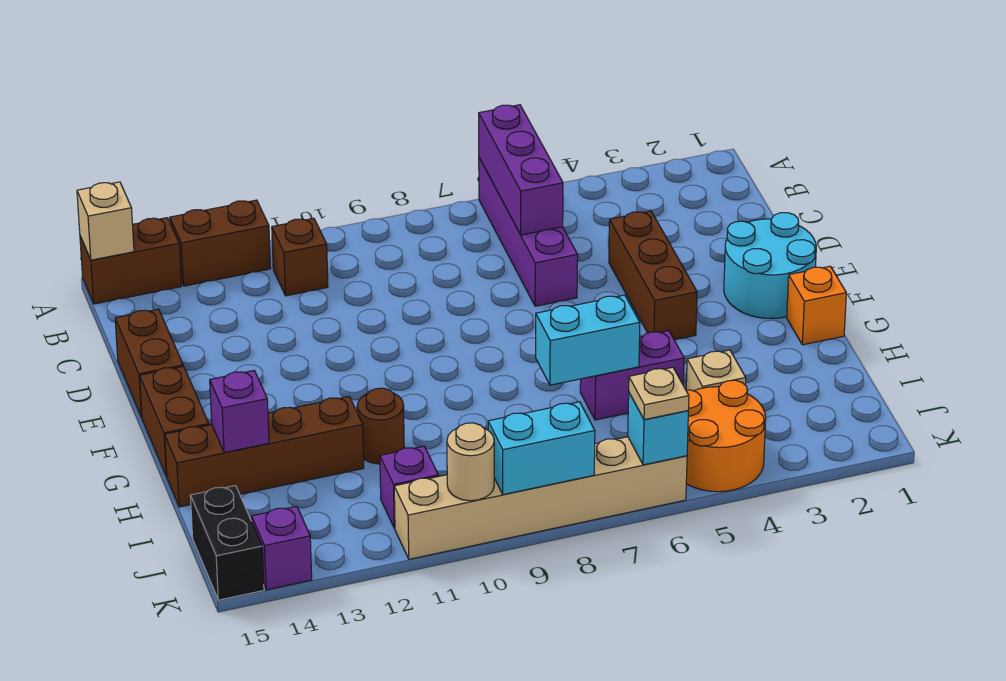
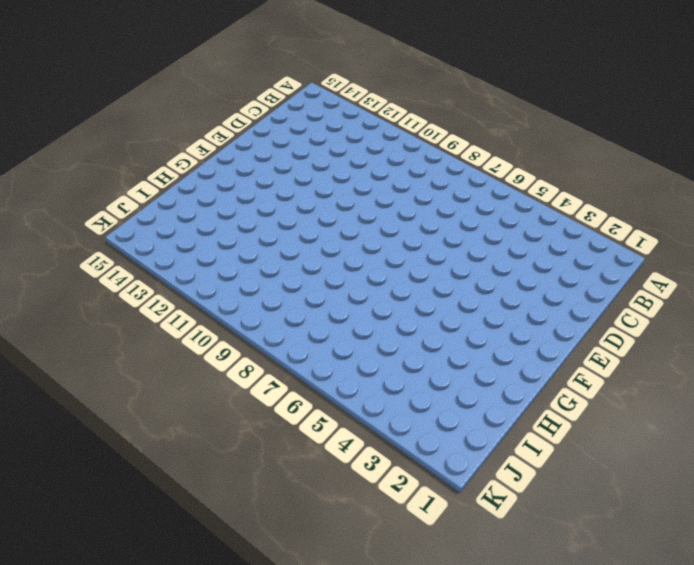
none -> purple 1x4 brick [479,158,578,306]
none -> brown 1x2 brick [170,200,271,286]
none -> brown 1x2 brick [80,218,181,304]

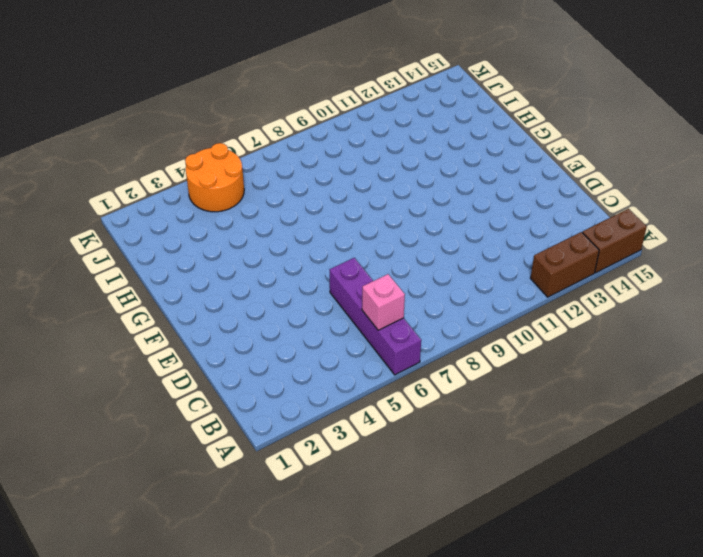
pink 1x1 brick [362,274,405,330] -> purple 1x3 brick [479,105,563,235]
none -> brown 1x1 brick [272,218,328,296]
none -> brown 1x3 brick [609,211,697,340]
none -> brown 1x2 brick [115,309,183,417]

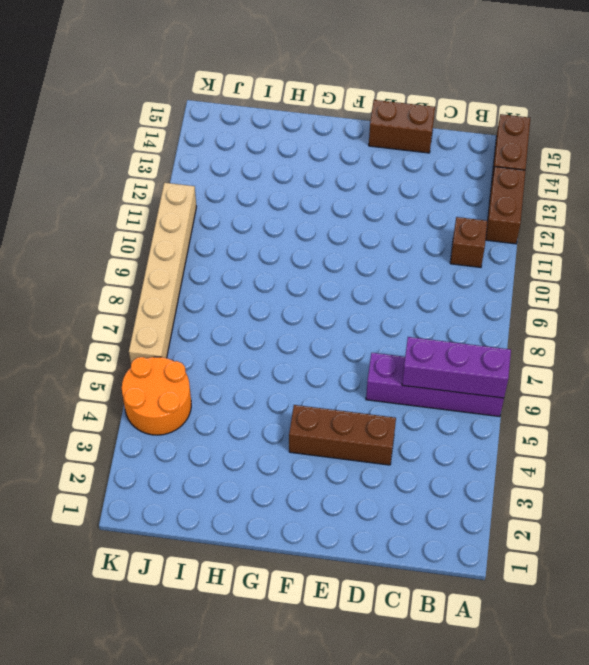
none -> cyan 2x2 round brick [724,213,816,319]
none -> brown 1x2 brick [140,366,209,477]
none -> orange 1x1 brick [787,266,846,345]

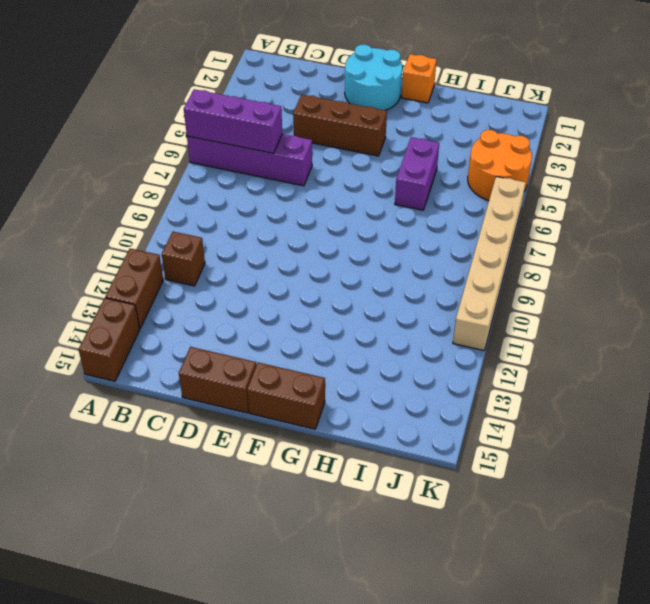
none -> brown 1x1 round brick [357,388,404,464]
none -> brown 1x4 brick [165,397,364,507]
none -> tan 1x1 brick [686,350,746,391]

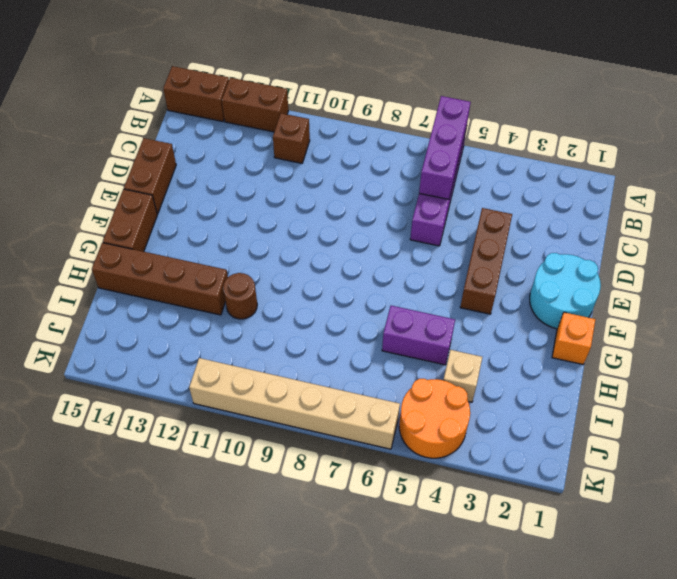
none -> purple 1x1 brick [380,446,438,528]
none -> black 1x2 brick [190,486,264,600]
none -> purple 1x1 brick [252,506,312,590]

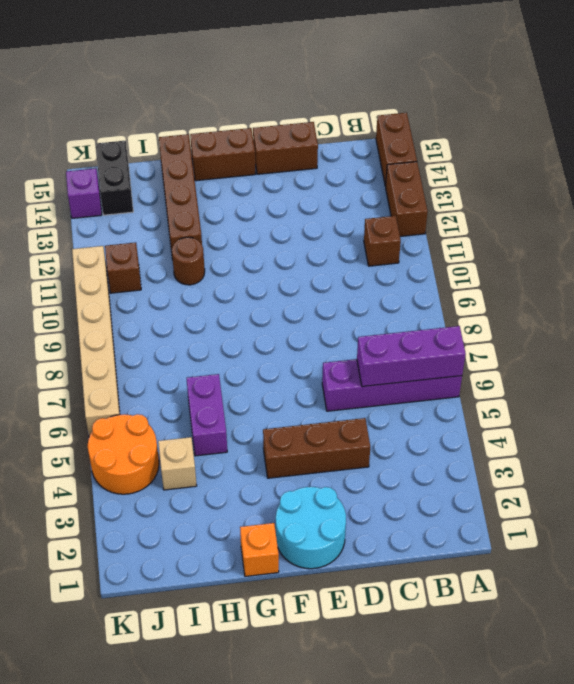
brown 1x1 brick [105,243,141,293] -> purple 1x1 brick [380,446,438,528]
black 1x2 brick [96,141,133,215] -> black 1x2 brick turned to [190,486,264,600]
none -> tan 1x1 brick [77,182,134,260]
none -> cyan 1x2 brick [536,295,640,385]
none -> purple 1x1 brick [210,371,269,453]

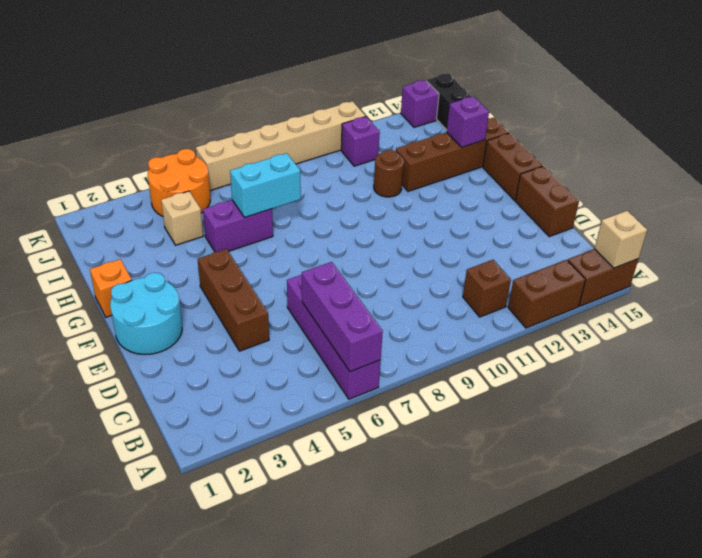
none -> cyan 1x1 brick [628,393,688,465]
none -> cyan 1x2 brick [488,402,595,495]
none -> tan 1x1 round brick [447,423,494,501]

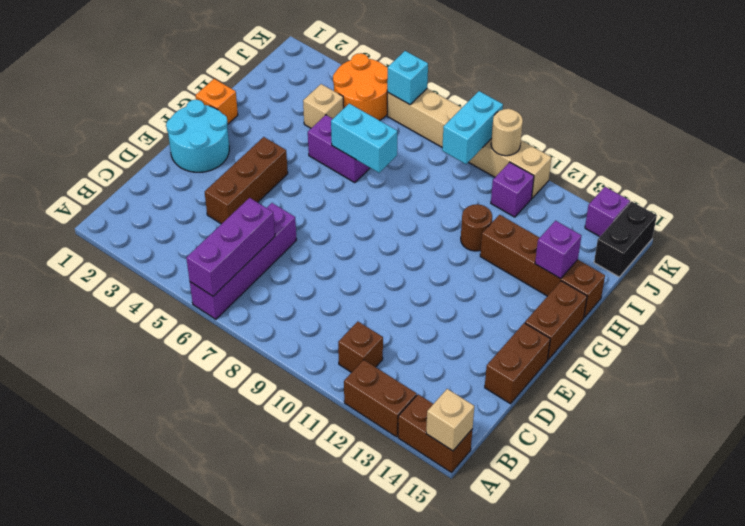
cyan 1x2 brick [442,91,503,164] -> cyan 1x2 brick turned to [488,402,595,495]
none -> tan 1x1 plate [629,367,689,420]

